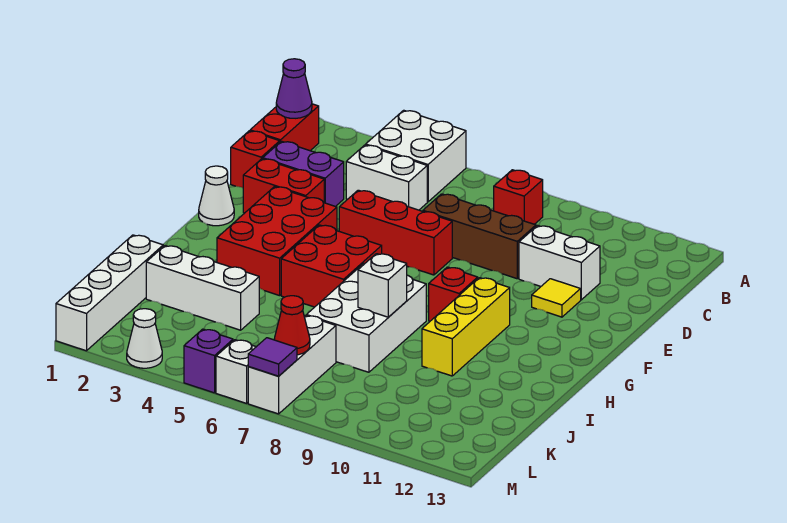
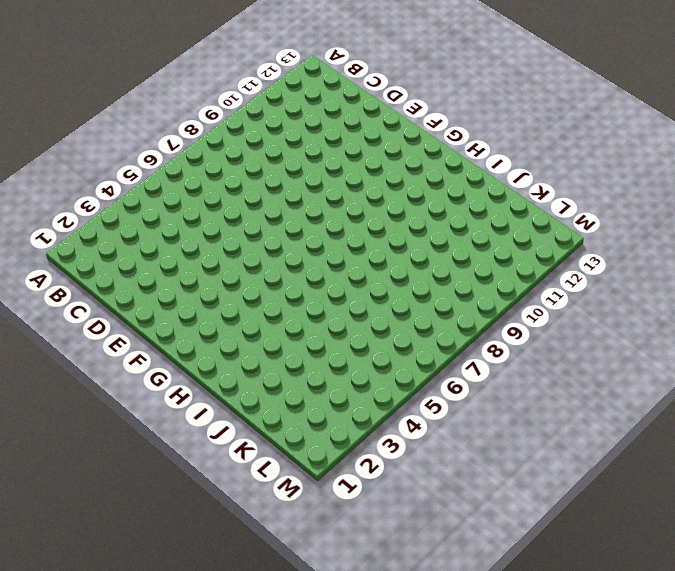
none -> white 2x2 brick [366,110,466,202]
none -> red 1x2 brick [250,104,319,151]
none -> red 1x1 brick [494,170,543,224]

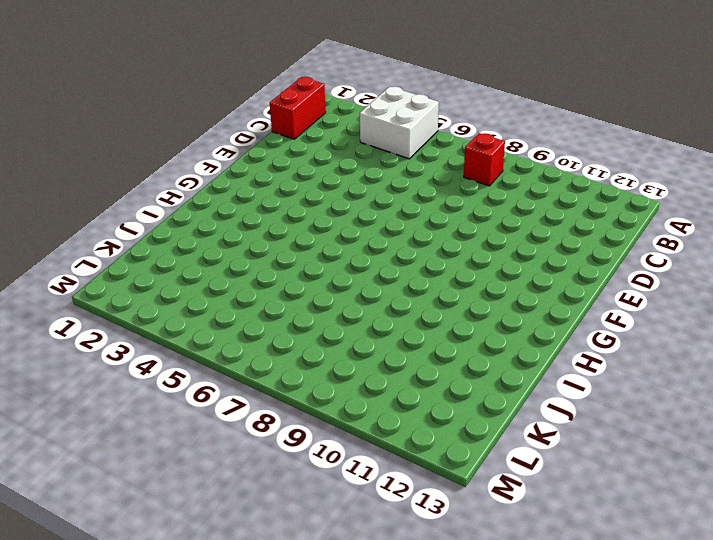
none -> white 1x2 brick [346,145,427,210]
none -> red 1x1 brick [231,131,280,188]
none -> purple 1x2 brick [263,141,344,207]

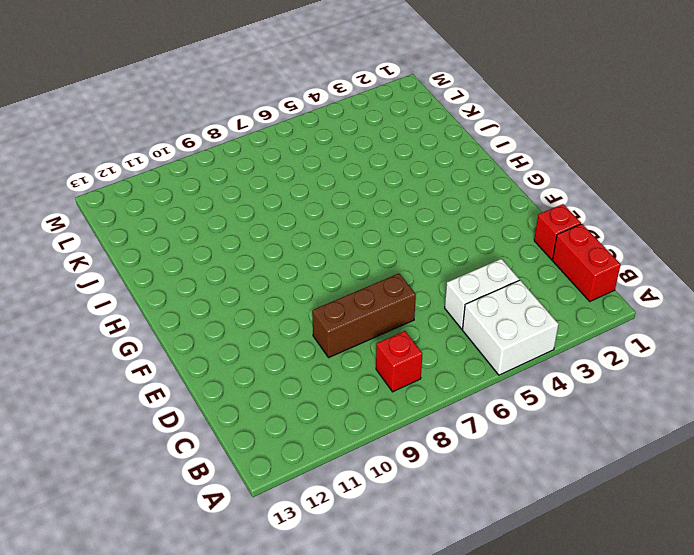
none -> purple 1x2 brick [263,141,344,207]
none -> white 1x2 brick [519,226,600,300]
none -> red 1x2 brick [243,159,324,213]

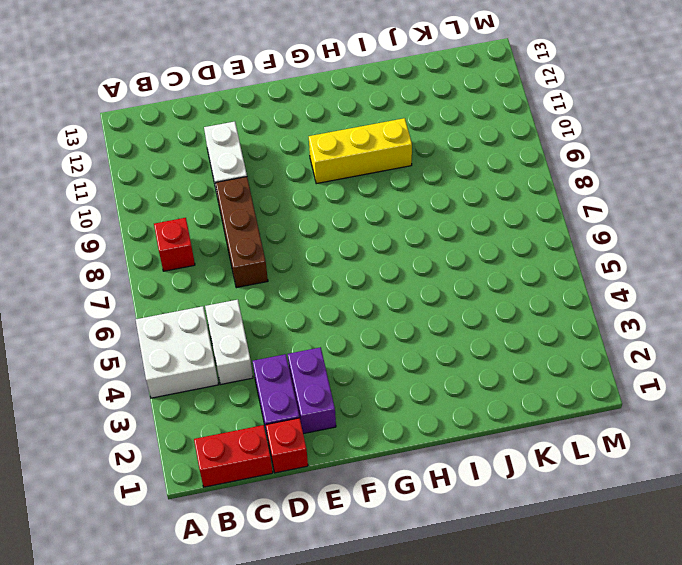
purple 1x2 brick [288,347,336,434] -> red 1x2 brick [243,159,324,213]
none -> red 1x3 brick [339,190,452,275]
none -> yellow 1x1 tile [532,279,581,317]
none -> white 1x1 cone [199,166,234,226]

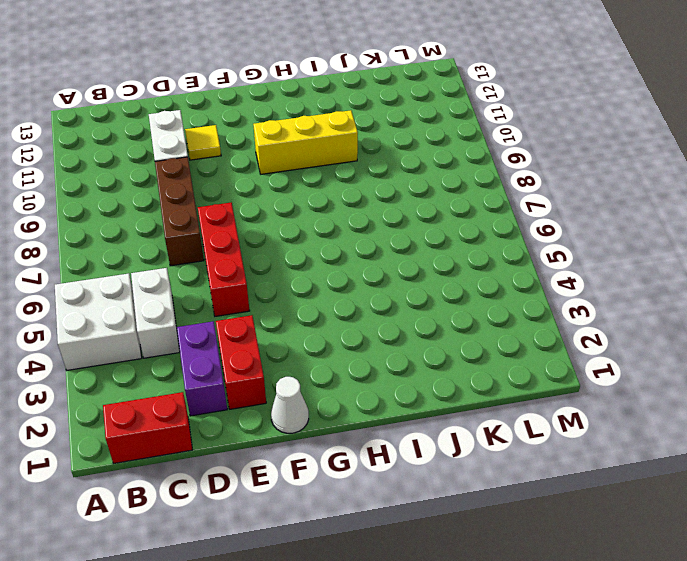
none -> red 1x1 brick [494,170,543,224]
none -> red 1x1 brick [231,131,280,188]
none -> red 2x3 brick [217,187,337,296]

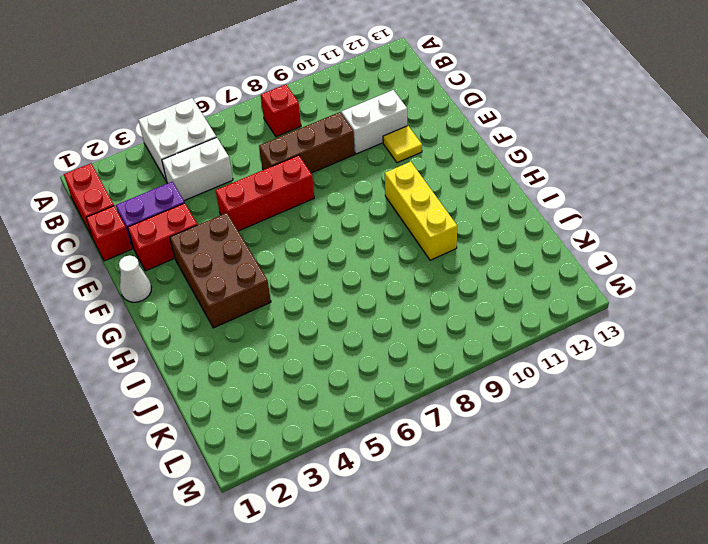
brown 2x3 brick [170,213,271,328] -> red 2x3 brick [217,187,337,296]
none -> red 2x2 brick [281,225,382,307]
none -> red 1x1 brick [429,267,478,321]
none -> white 2x3 brick [306,264,426,372]

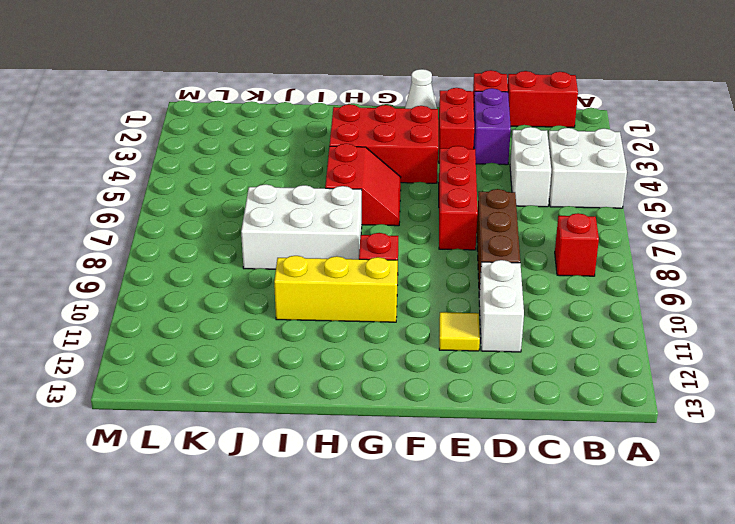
red 2x2 slope [325,144,401,226] -> red 2x2 brick [281,225,382,307]
none -> white 1x4 brick [56,235,163,351]
none -> white 1x3 brick [146,246,259,330]
none -> white 1x3 brick [248,316,336,414]

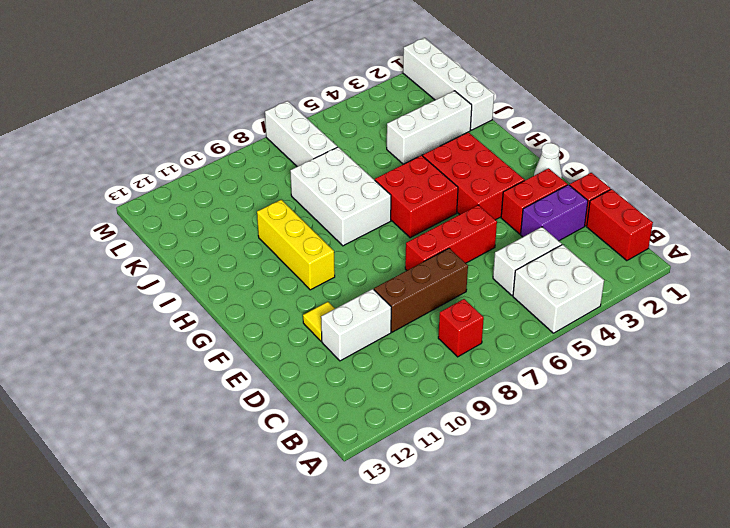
none -> red 1x1 brick [429,267,478,321]
none -> white 1x1 cone [127,309,162,368]
none -> purple 1x1 brick [184,329,233,393]

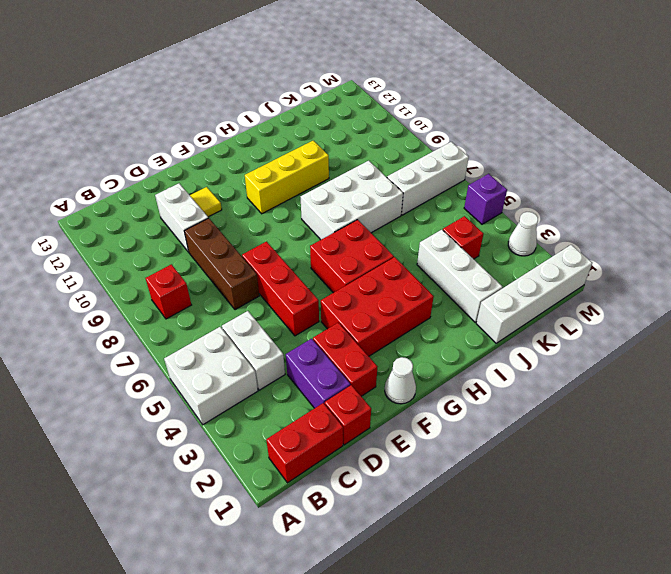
red 1x1 brick [443,216,483,259] -> red 1x1 brick moved to [429,267,478,321]
none -> white 1x1 brick [216,340,256,403]
none -> purple 1x1 cone [276,59,312,118]
none -> white 1x1 brick [358,254,407,317]

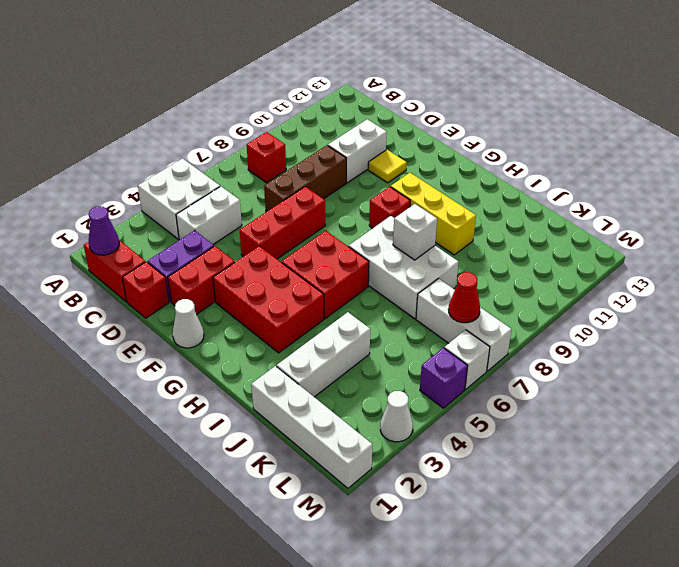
none -> purple 1x1 tile [248,338,297,376]

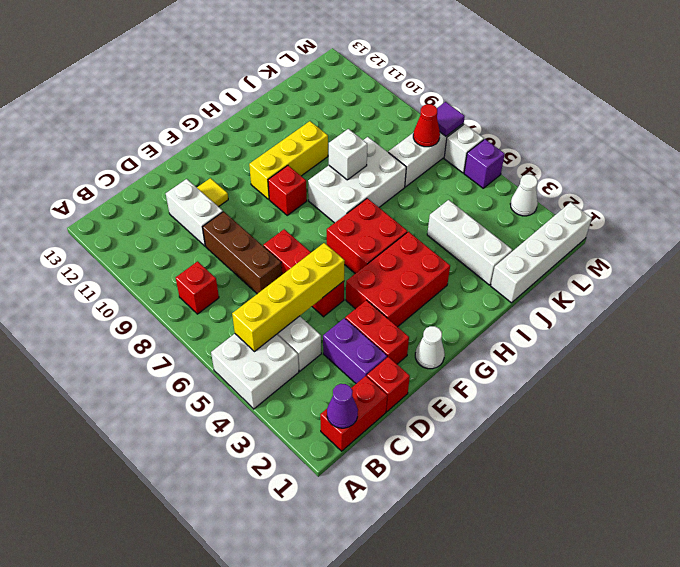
yellow 1x4 brick [232,243,345,352] -> none

